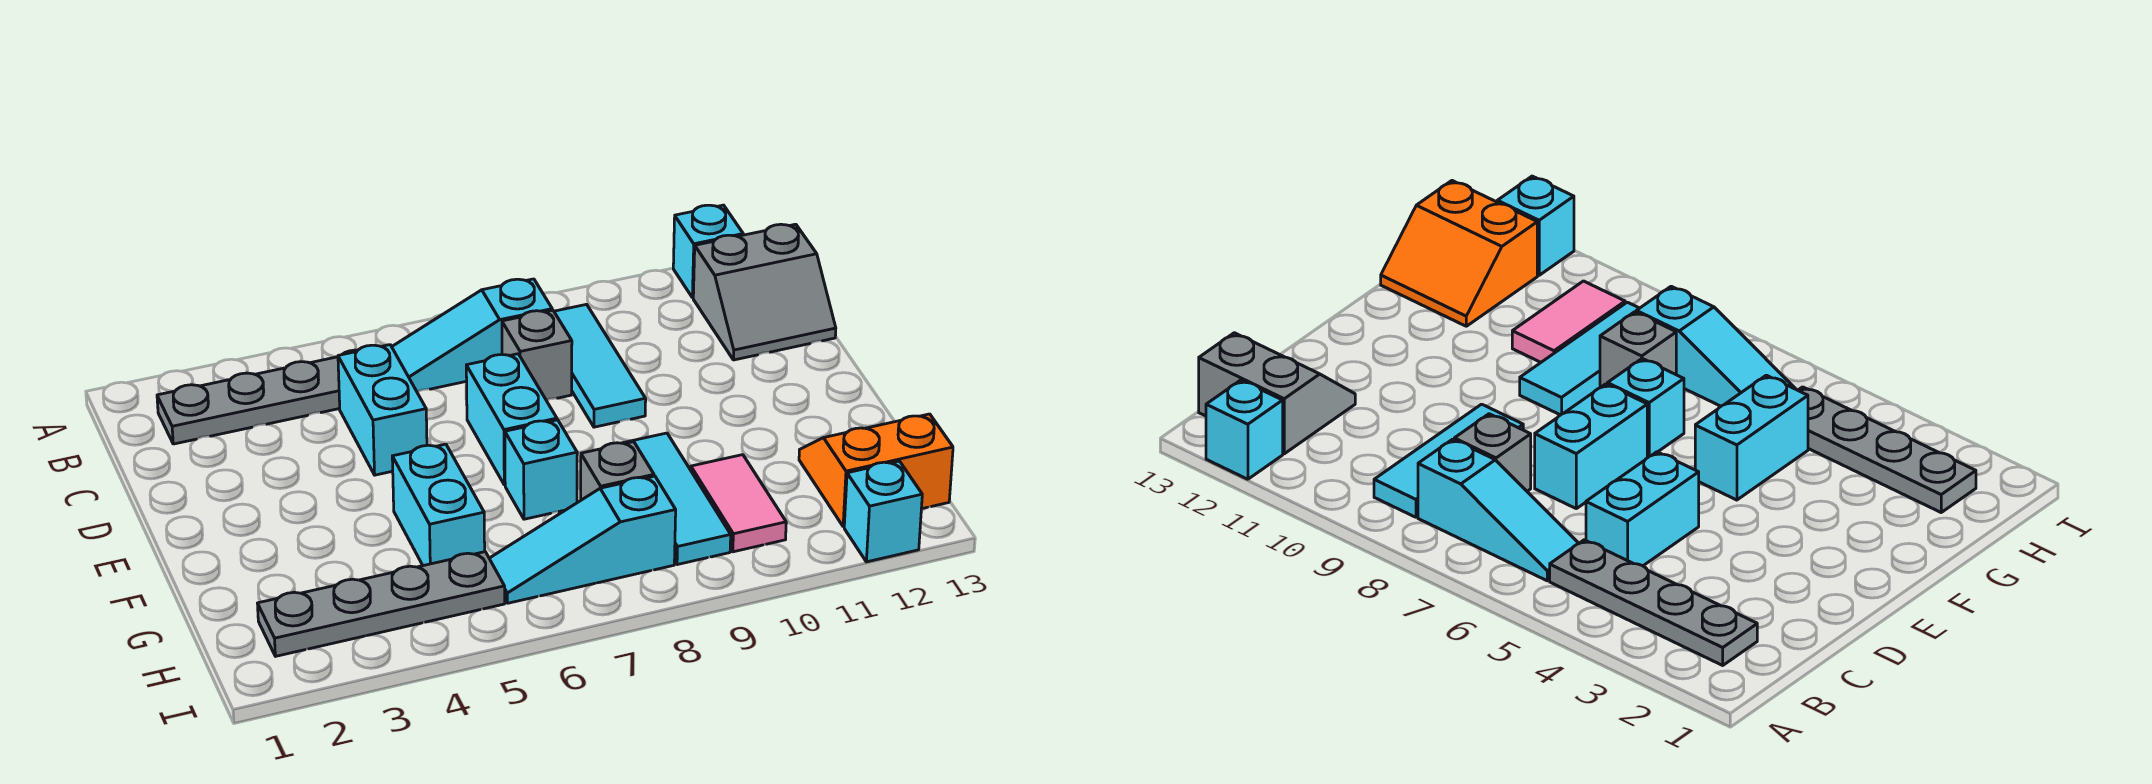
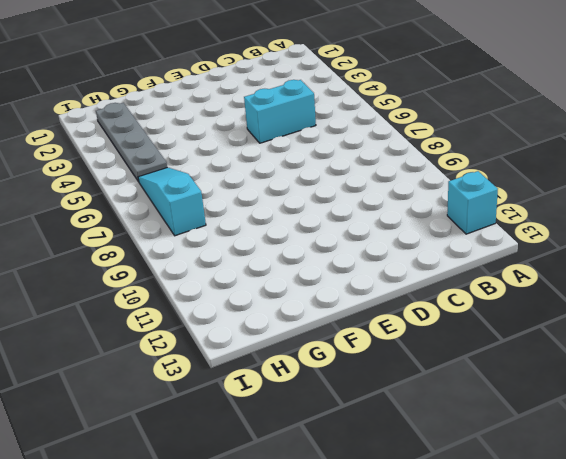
none -> grey 1x4 plate [157,350,358,444]
none -> cyan 1x3 slope [392,279,552,392]
none -> cyan 1x3 tile [554,304,646,427]

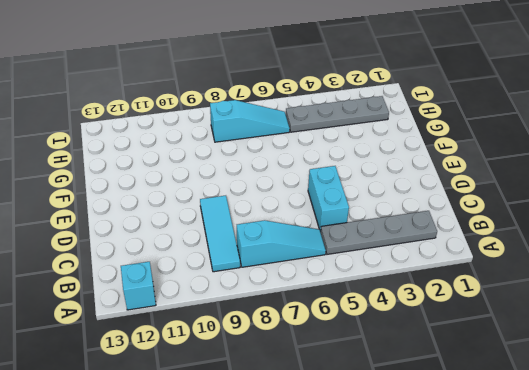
none -> grey 2x2 slope [693,224,836,360]
none -> grey 1x1 brick [502,310,572,400]
none -> cyan 1x2 brick [466,354,557,485]

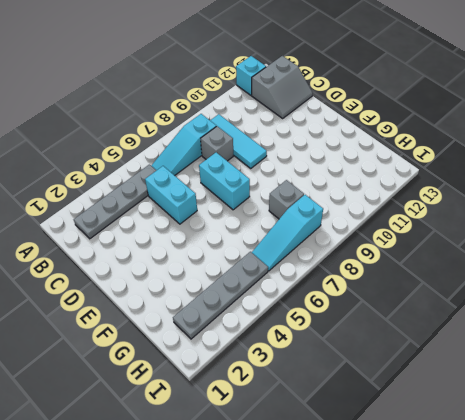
none -> cyan 1x2 brick [392,444,485,566]
none -> cyan 1x1 brick [505,420,577,519]
none -> cyan 1x3 tile [624,433,731,565]

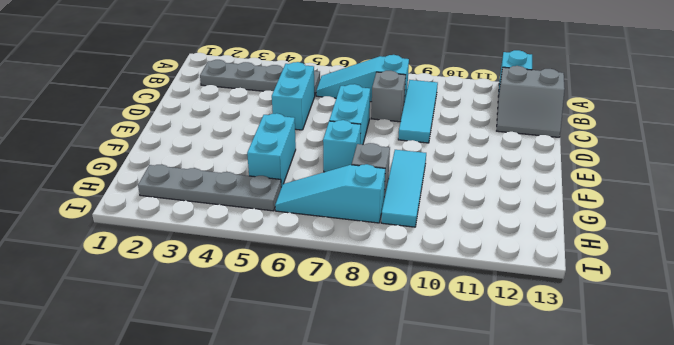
none -> pink 1x2 tile [691,455,786,552]
none -> orange 2x2 slope [799,414,953,527]
none -> cyan 1x1 brick [844,461,922,562]

